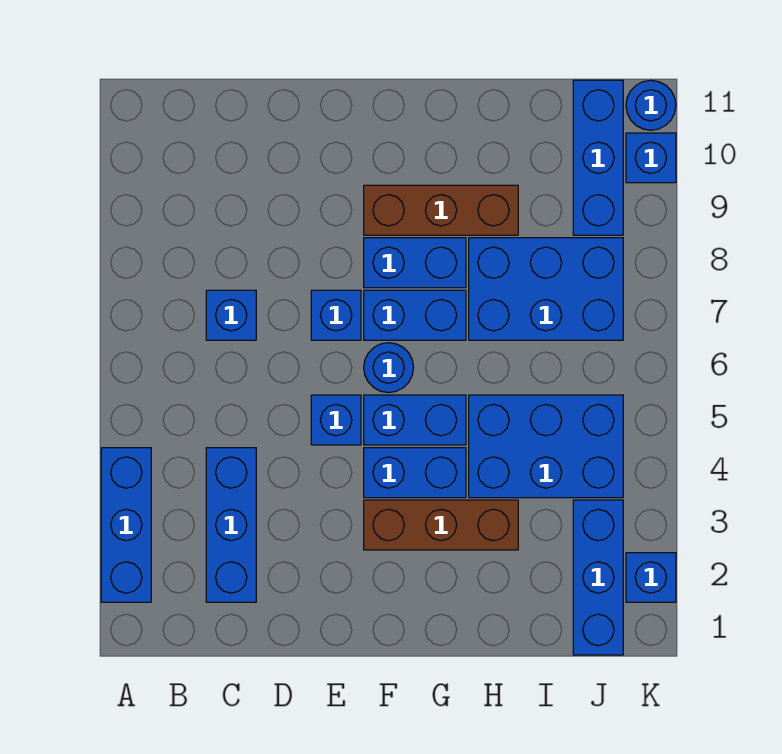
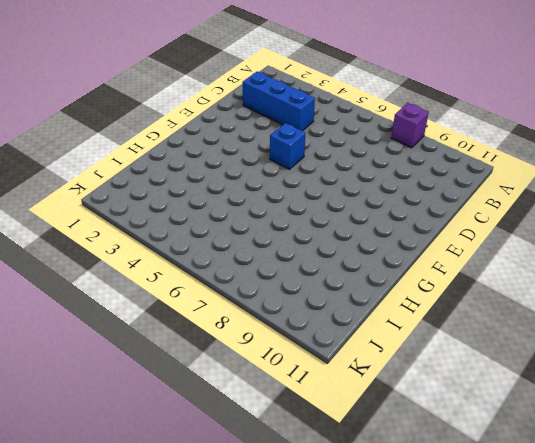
purple 1x1 brick [391,103,429,148] -> none
none -> blue 1x3 brick [101,448,151,602]
none -> blue 1x1 brick [206,290,256,340]
none -> blue 1x1 brick [311,290,361,340]

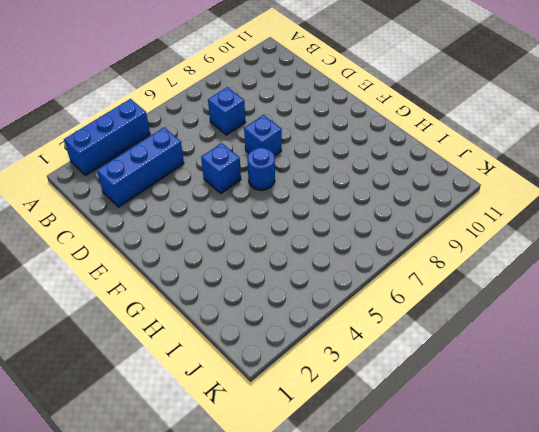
none -> brown 1x3 brick [364,500,518,550]
none -> blue 1x2 brick [364,448,466,498]
none -> blue 1x2 brick [364,395,466,445]

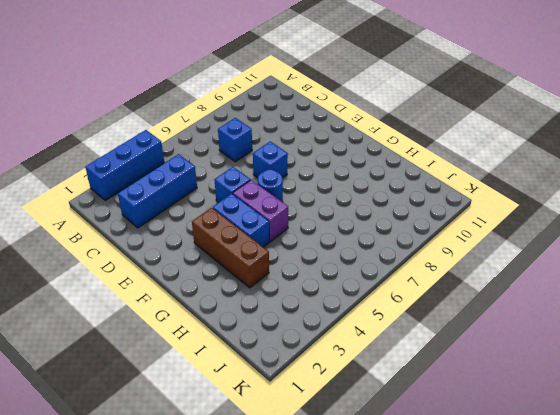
purple 1x2 brick [233,180,288,242] -> blue 1x2 brick [364,395,466,445]
none -> blue 1x2 brick [364,290,466,340]
none -> blue 1x2 brick [364,238,466,288]
none -> brown 1x3 brick [364,185,518,235]

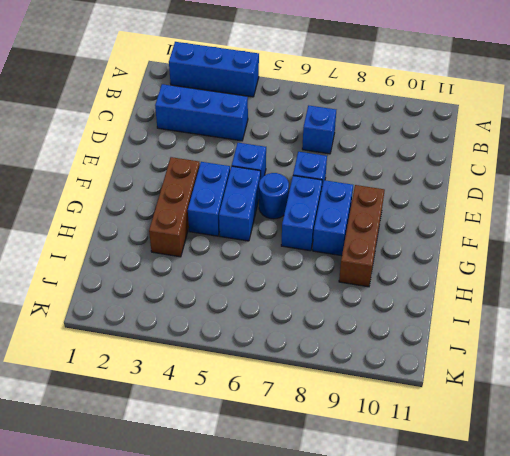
none -> blue 2x3 brick [469,395,623,498]
none -> blue 2x3 brick [469,238,623,340]
none -> blue 1x3 brick [573,500,623,655]

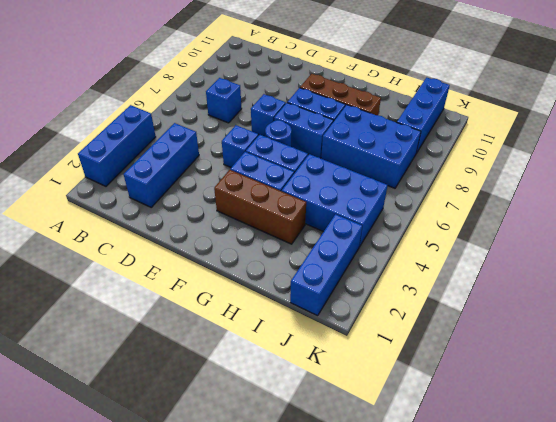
none -> blue 1x1 brick [626,553,676,602]
none -> blue 1x1 brick [626,133,676,183]
none -> blue 1x1 round brick [626,80,676,130]

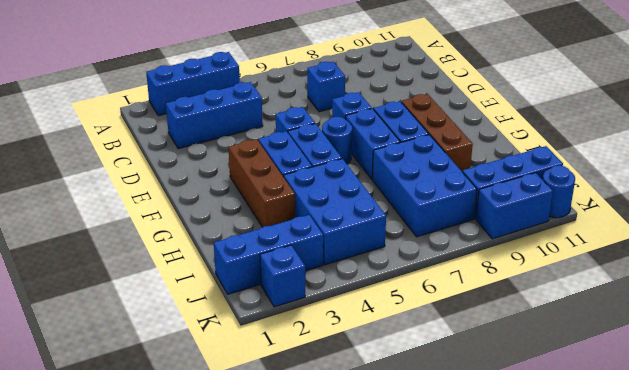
blue 1x2 brick [476,173,553,239] -> blue 1x1 brick [626,133,676,183]

